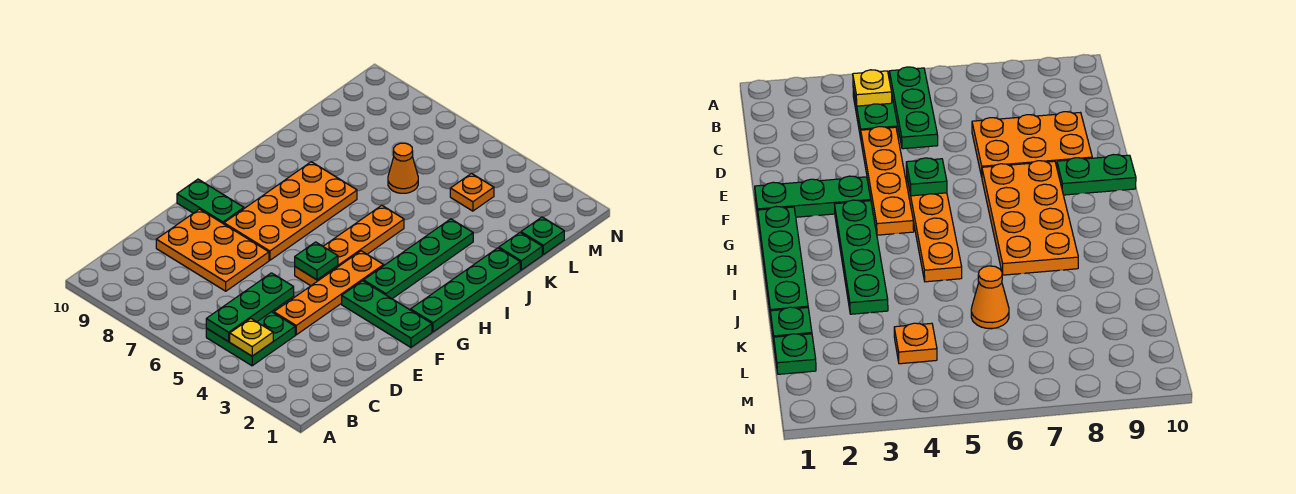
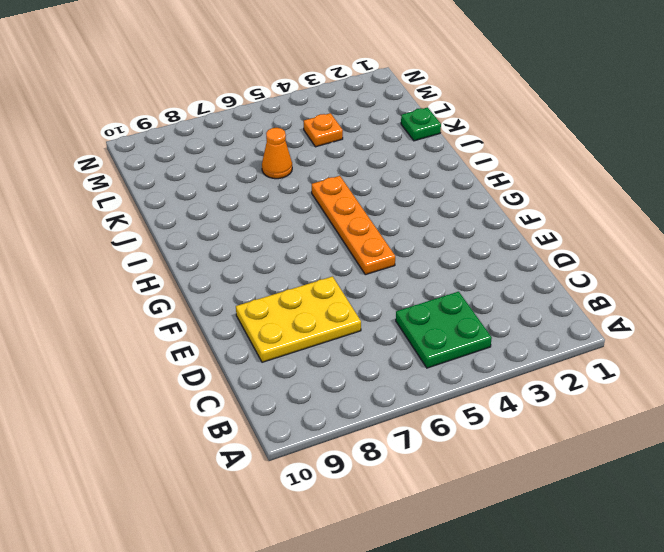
yellow 2x3 plate [236,276,361,362] -> orange 2x3 plate [156,209,269,291]
none -> orange 1x4 plate [274,251,384,335]
none -> green 1x3 plate [342,281,432,347]
none -> orange 2x4 plate [224,162,357,260]

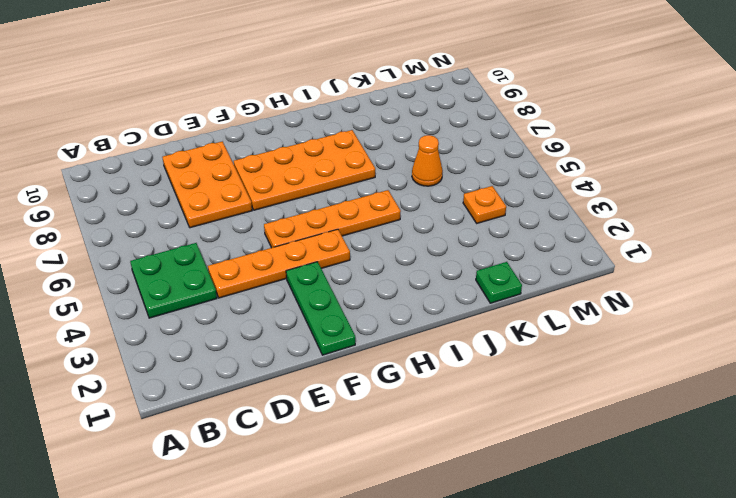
none -> green 1x2 plate [177,179,244,224]
none -> green 1x4 plate [411,248,520,332]
none -> green 1x4 plate [364,219,473,299]

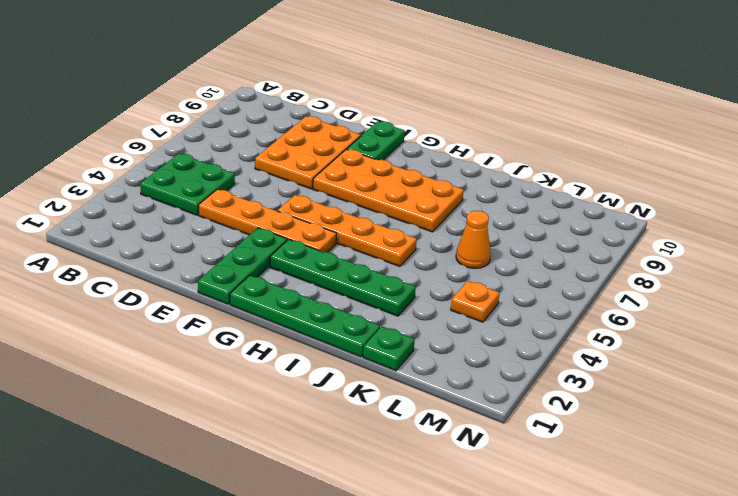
none -> green 1x1 plate [521,217,564,255]
none -> yellow 1x1 plate [230,319,273,356]
none -> green 1x3 plate [206,273,294,342]

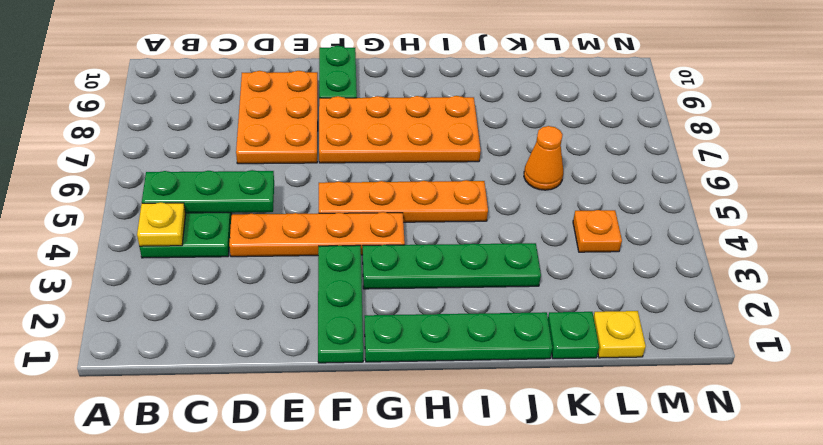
yellow 1x1 plate [593,311,646,358] -> green 1x1 plate [521,217,564,255]
none -> green 1x1 plate [295,242,338,280]

